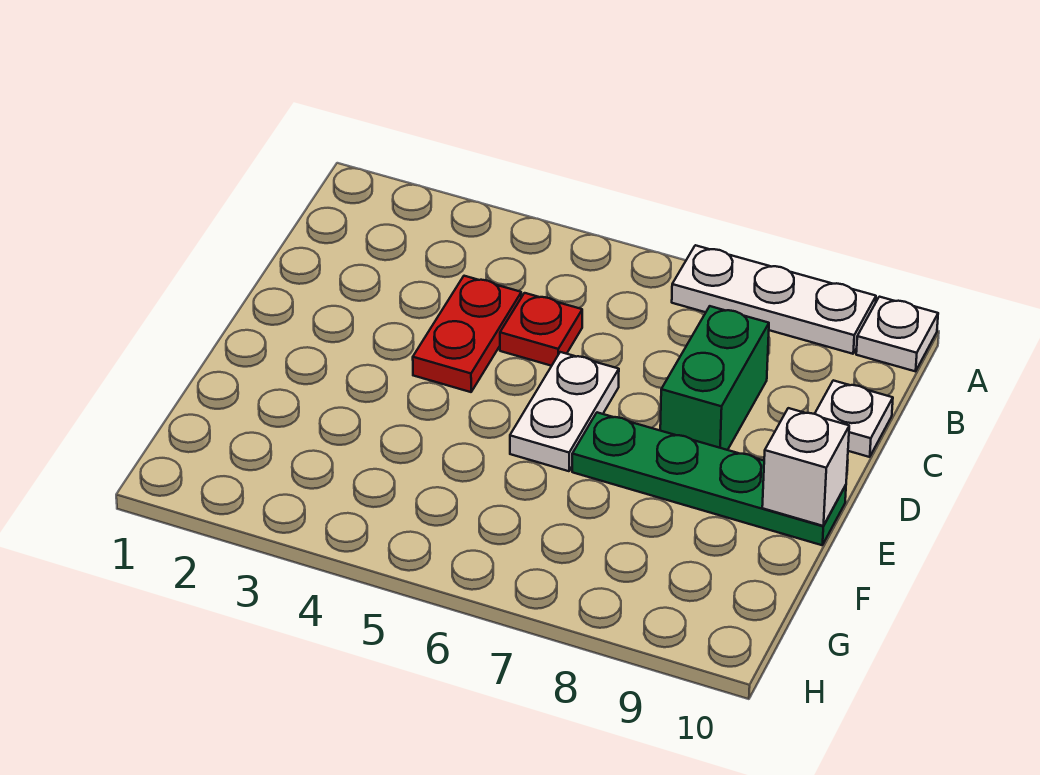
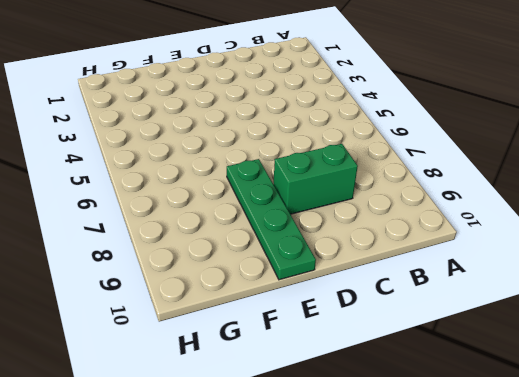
none -> white 1x3 plate [672,245,876,354]
none -> white 1x1 plate [856,297,938,371]

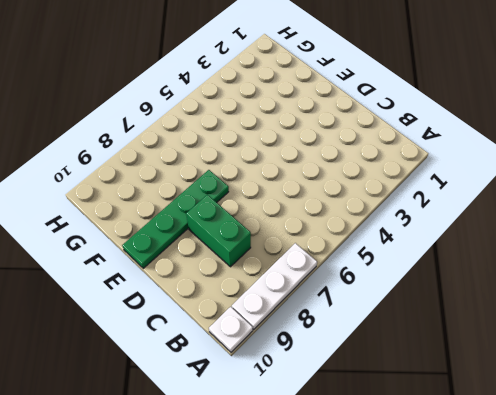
none -> red 1x2 plate [413,276,521,392]
none -> red 1x1 plate [500,293,582,366]

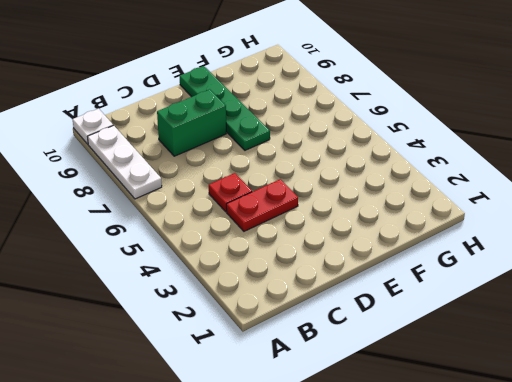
none -> white 1x1 plate [815,380,893,457]
none -> white 1x2 plate [510,352,619,471]

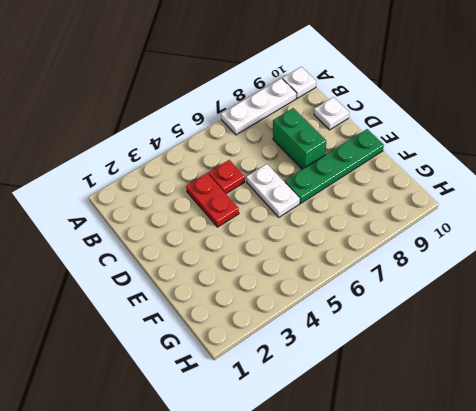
none -> white 1x1 brick [762,408,849,526]

